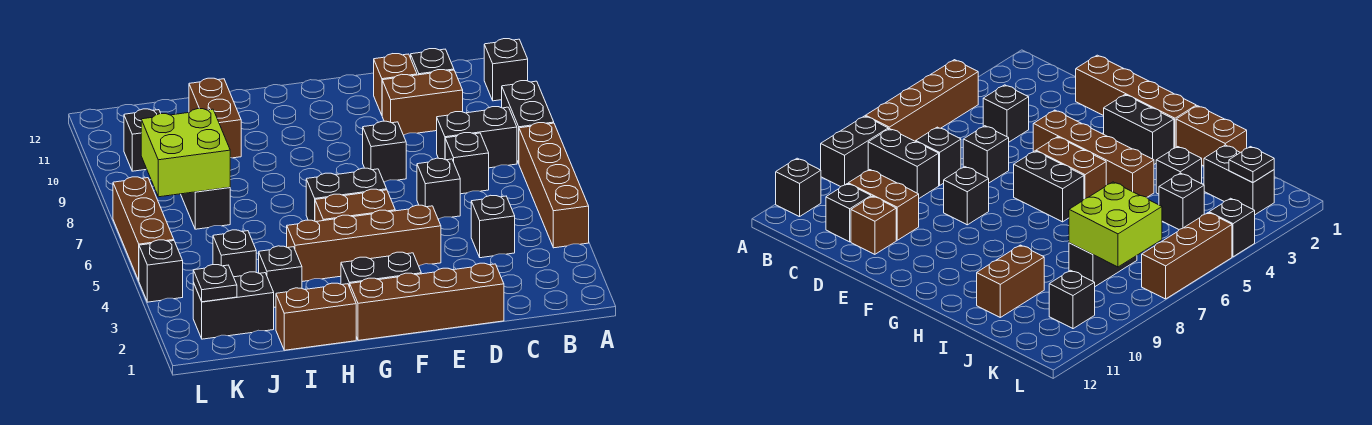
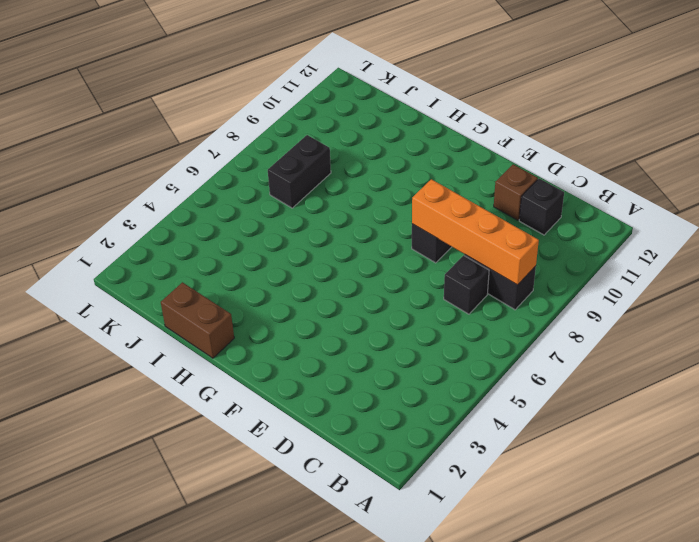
orange 1x4 brick [412,179,539,285] -> none
none -> brown 1x4 brick [519,123,589,248]
none -> black 1x2 brick [502,81,554,163]
none -> black 1x1 brick [484,39,528,101]

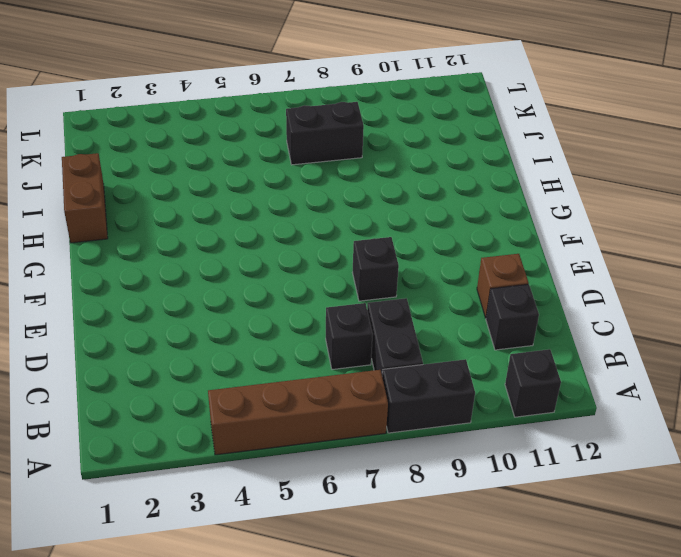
none -> black 1x1 brick [471,195,515,258]
none -> brown 1x2 brick [382,70,463,135]
none -> brown 1x4 brick [350,263,504,340]

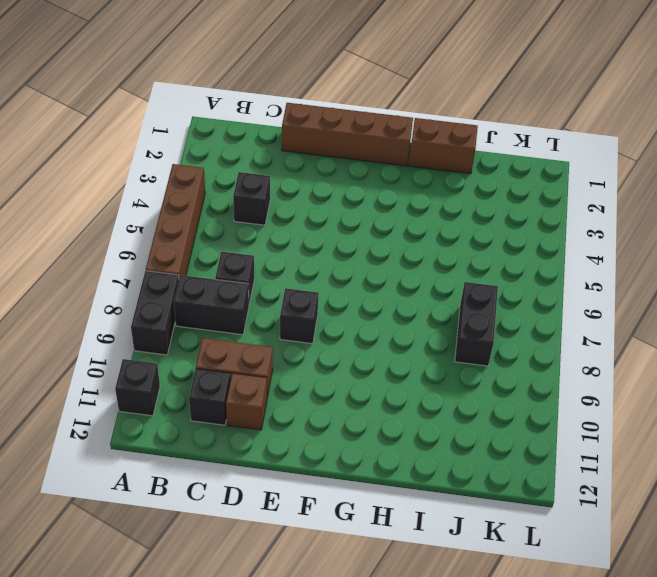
none -> black 1x1 brick [417,158,460,219]
none -> brown 1x4 brick [287,205,441,282]
none -> black 1x2 brick [341,252,421,287]

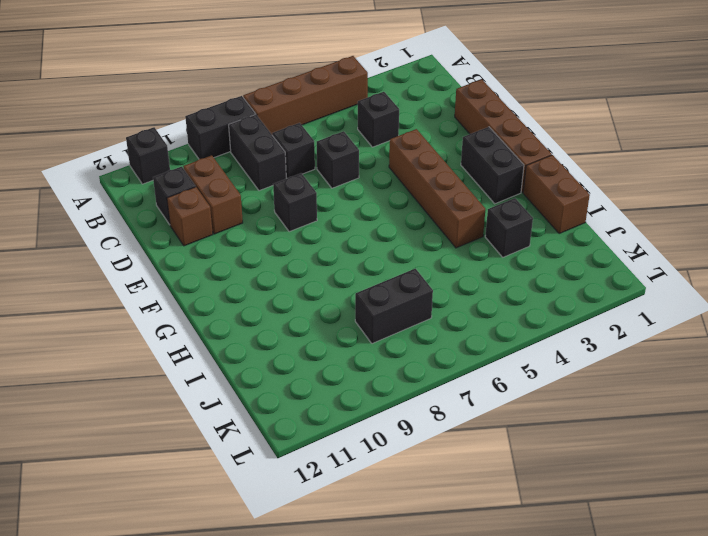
none -> brown 1x2 brick [315,189,395,222]
none -> black 1x2 brick [306,168,387,221]
none -> brown 1x2 brick [189,78,241,158]

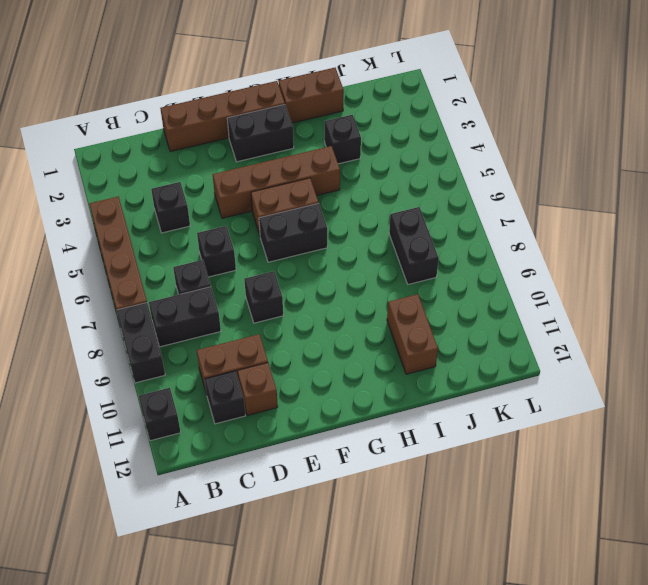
none -> black 1x2 brick [193,272,274,339]
none -> black 1x1 brick [213,230,256,277]
none -> black 1x1 brick [124,109,161,171]

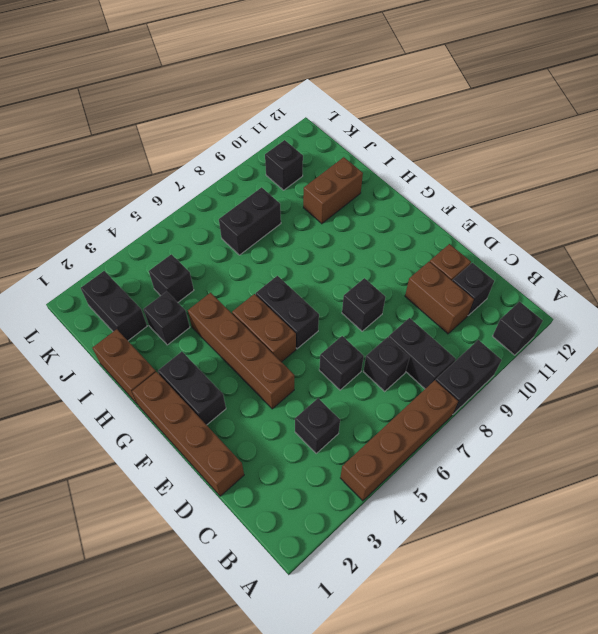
none -> black 1x1 brick [139,240,183,302]
none -> brown 1x3 brick [113,177,174,280]
none -> lime 2x2 brick [141,109,230,197]

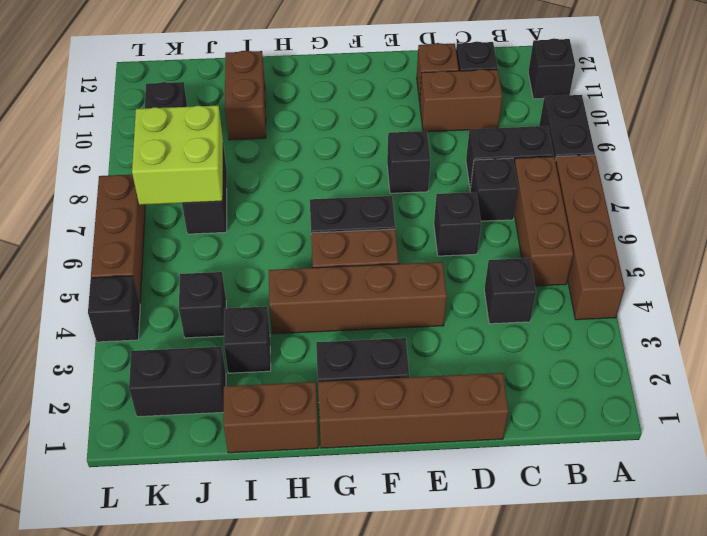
brown 1x3 brick [514,157,573,286] -> none
none -> black 1x1 plate [193,265,237,302]

